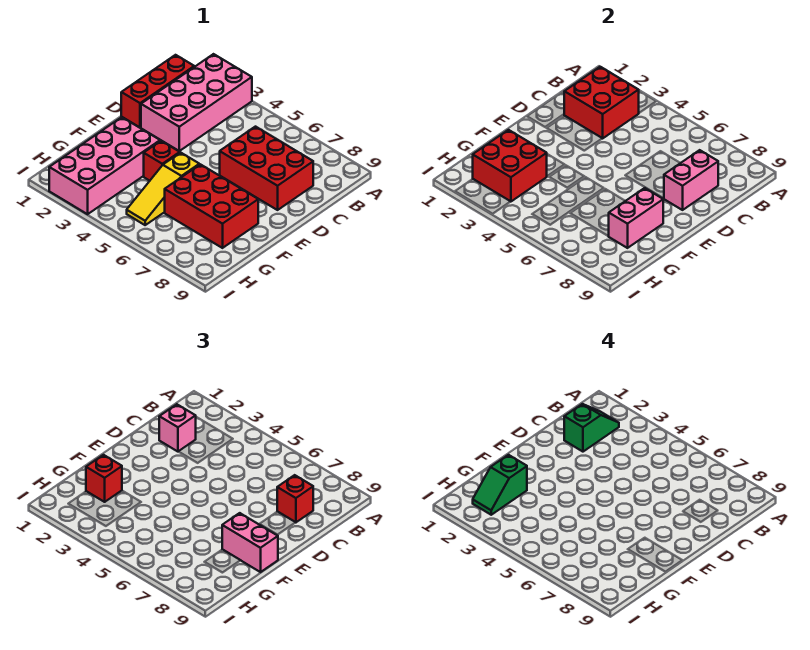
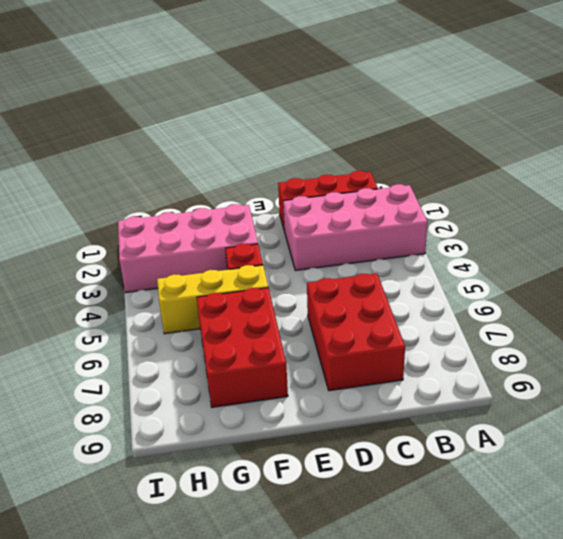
yellow 1x3 brick [157,265,268,334] -> yellow 1x3 slope [127,153,199,225]
none -> red 2x2 brick [564,67,639,138]
none -> pink 1x2 brick [664,150,718,210]
none -> pink 1x2 brick [609,188,663,248]

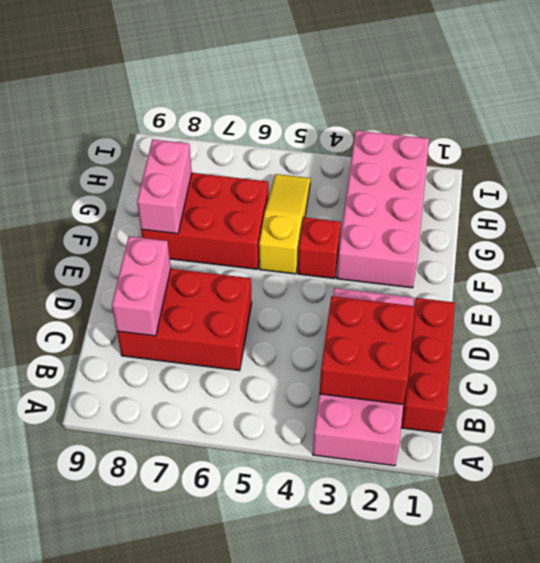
none -> red 2x2 brick [473,130,547,201]
none -> pink 1x1 brick [159,404,196,452]
none -> red 1x1 brick [277,475,313,523]

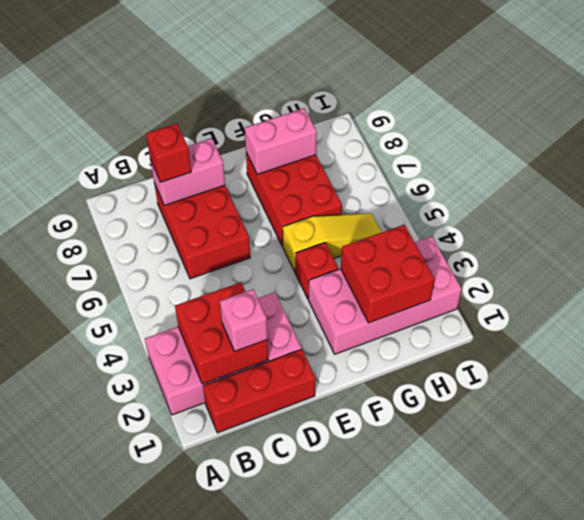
none -> pink 1x2 brick [222,513,278,572]
none -> red 1x1 brick [86,455,122,502]
none -> green 1x2 slope [564,404,619,452]

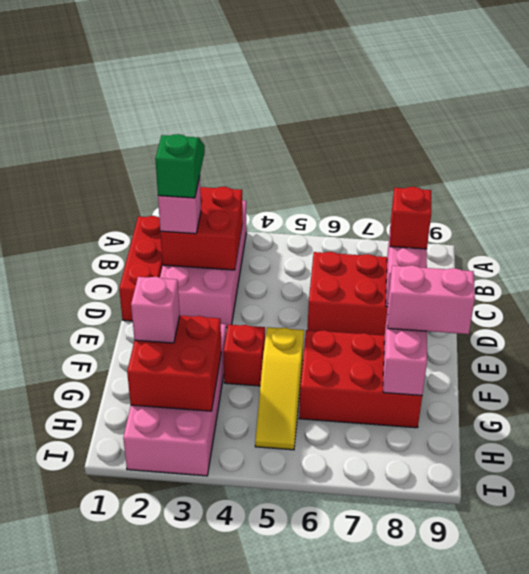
pink 1x1 brick [131,277,180,343] -> red 1x1 brick [86,455,122,502]
none -> green 1x2 slope [473,455,527,515]

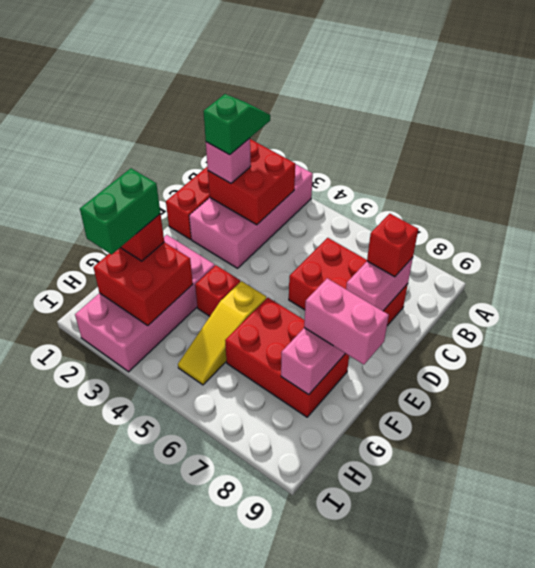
green 1x2 brick [80,168,160,255] -> green 1x2 slope [473,455,527,515]

